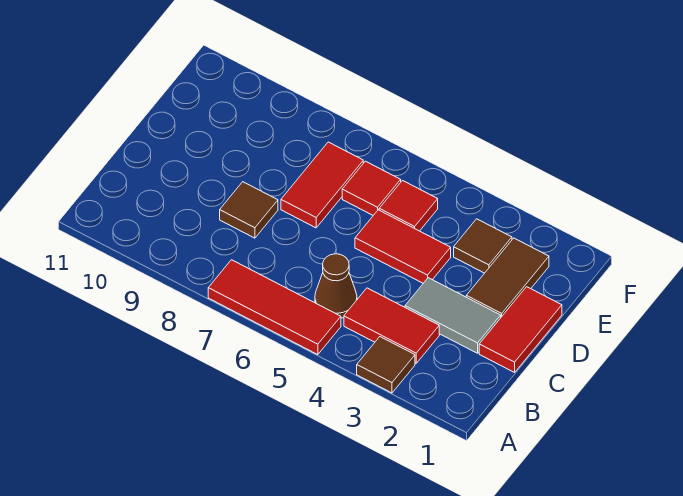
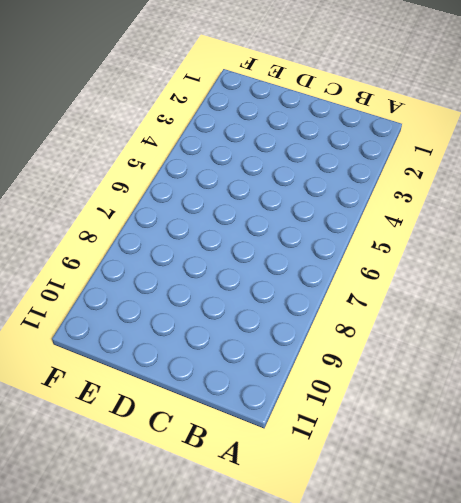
none -> brown 1x1 tile [357,337,415,393]
none -> red 1x3 tile [208,260,341,355]
none -> red 1x2 tile [344,288,439,363]

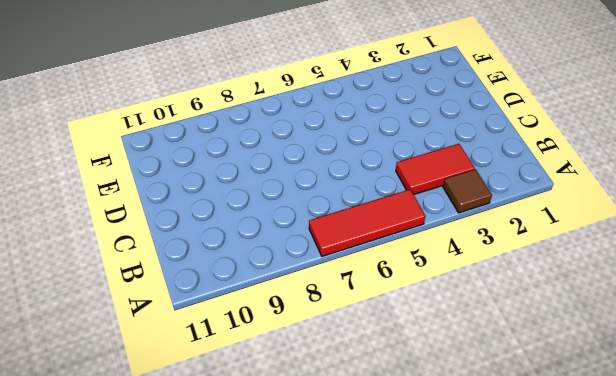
none -> brown 1x1 cone [315,254,357,318]
none -> red 1x2 tile [479,287,562,372]
none -> grey 1x2 tile [405,278,501,353]

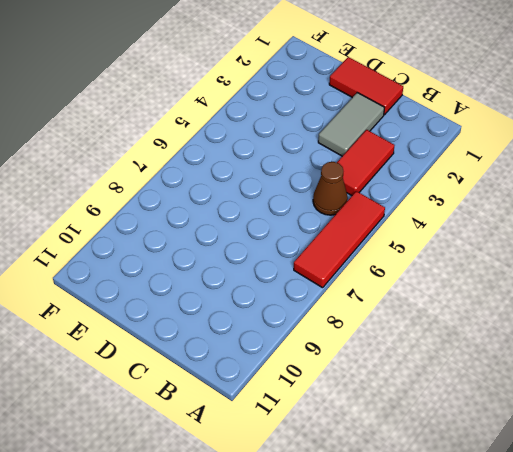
none -> brown 1x1 tile [357,337,415,393]
none -> brown 1x1 tile [220,182,278,238]
none -> brown 1x2 tile [466,238,549,317]

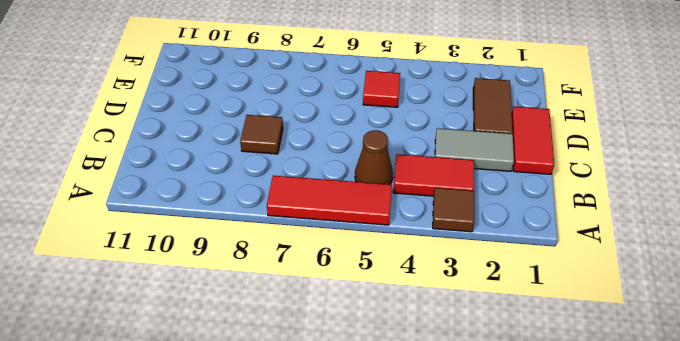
none -> red 1x2 tile [355,210,451,283]
none -> red 1x2 tile [281,142,363,228]
none -> brown 1x1 tile [454,219,512,273]

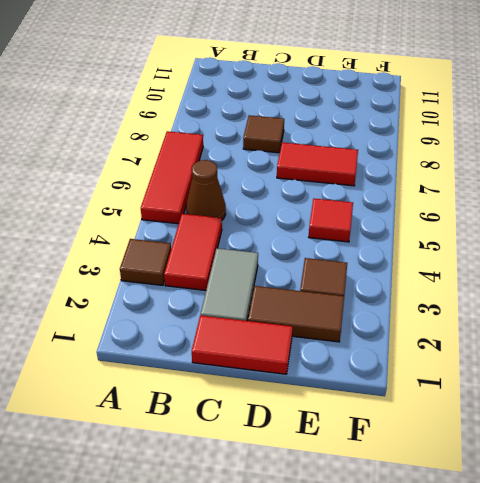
none -> red 1x2 tile [355,210,451,283]
none -> red 1x1 tile [342,161,401,215]

